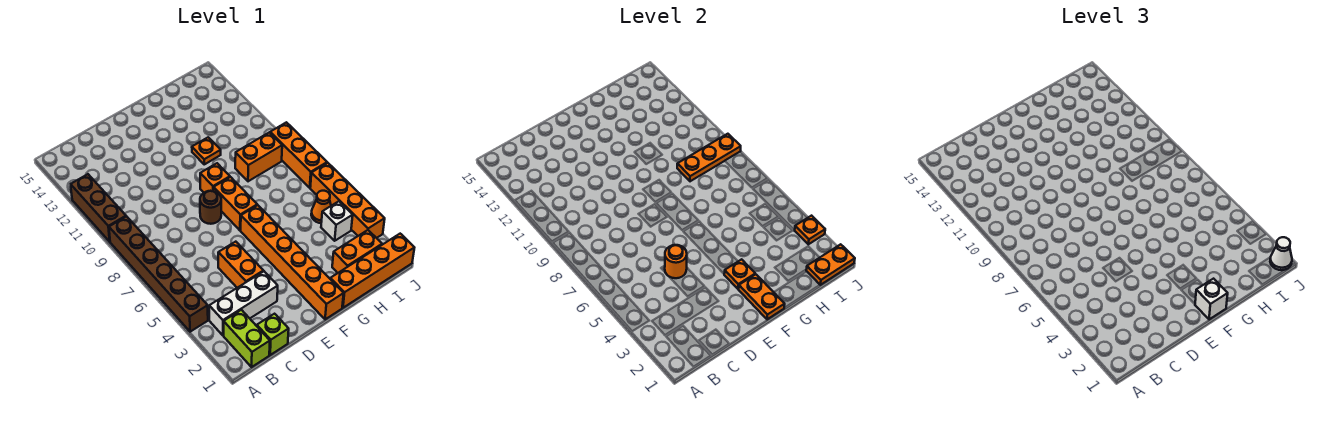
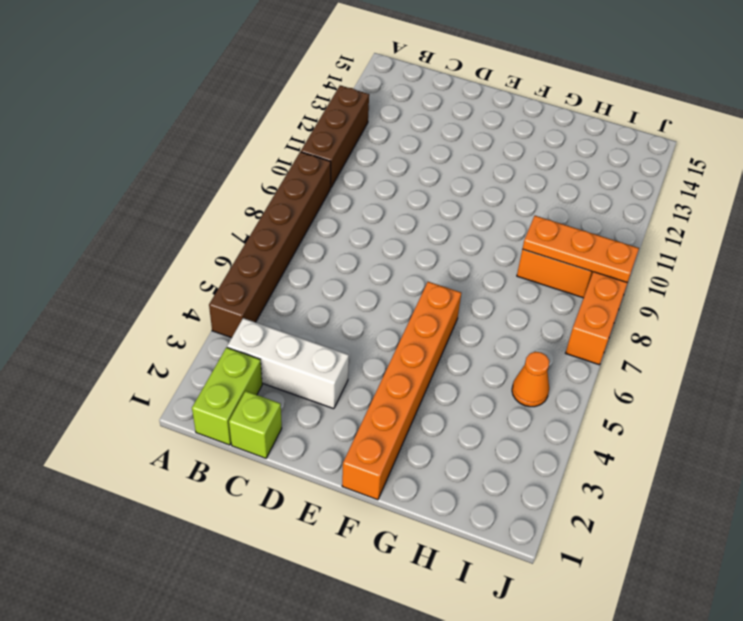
none -> orange 1x2 brick [218,242,263,288]
none -> brown 1x1 round brick [200,191,221,224]
none -> orange 1x2 brick [214,177,257,230]

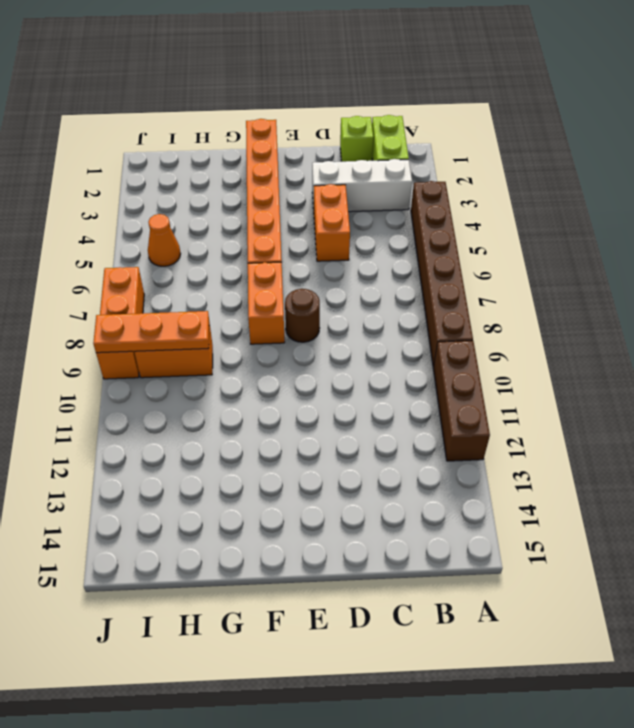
none -> orange 1x1 brick [200,163,230,193]
none -> orange 1x4 brick [330,234,414,308]
none -> orange 1x1 plate [192,137,221,164]

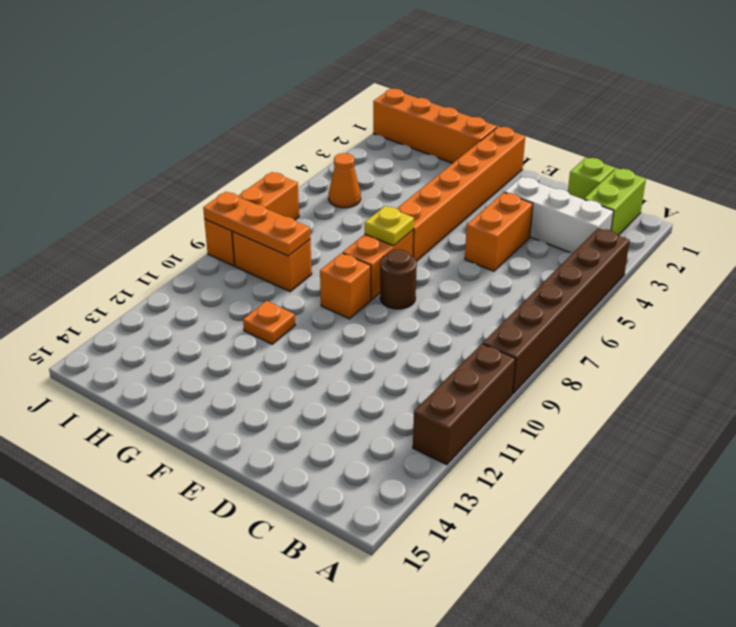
yellow 1x1 plate [365,206,414,246] -> none
none -> orange 1x2 brick [332,230,382,273]
none -> white 1x1 brick [321,201,353,241]
none -> orange 1x4 brick [310,163,385,238]

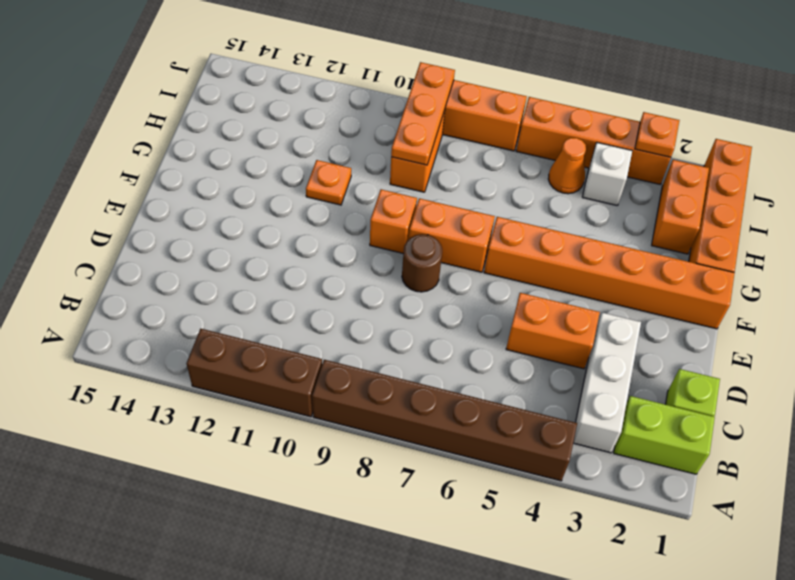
none -> orange 1x1 round brick [665,245,687,278]
none -> orange 1x2 plate [739,274,785,319]
none -> orange 1x1 plate [724,259,755,289]

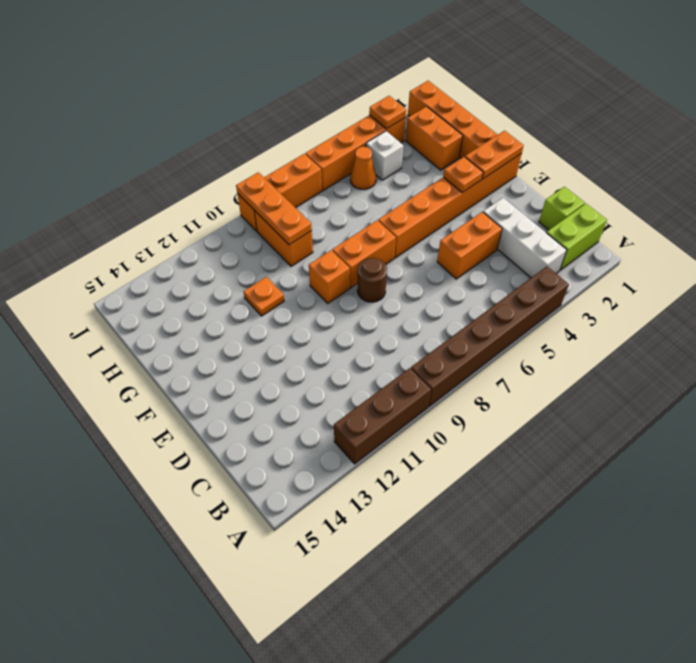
none -> orange 1x1 round brick [665,245,687,278]
none -> orange 1x2 plate [806,244,855,285]
none -> white 1x1 brick [1195,279,1228,319]

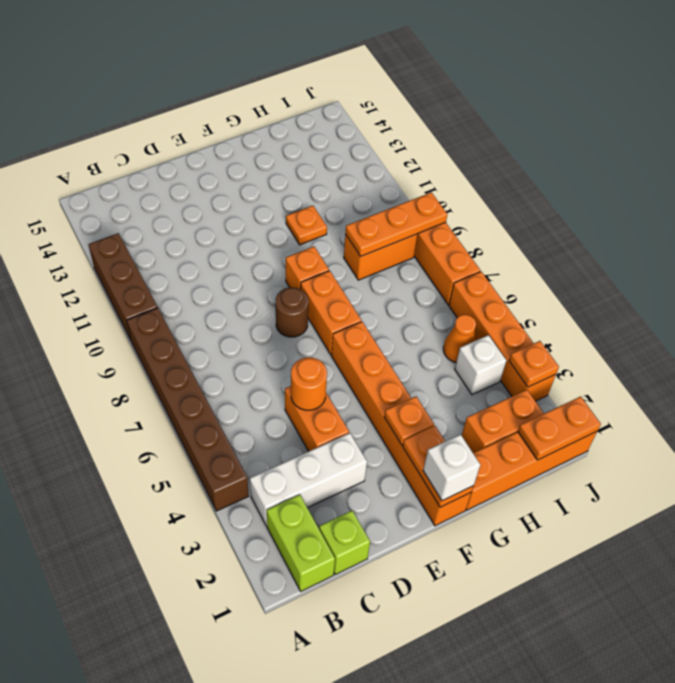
none -> white 1x1 cone [1270,237,1292,270]

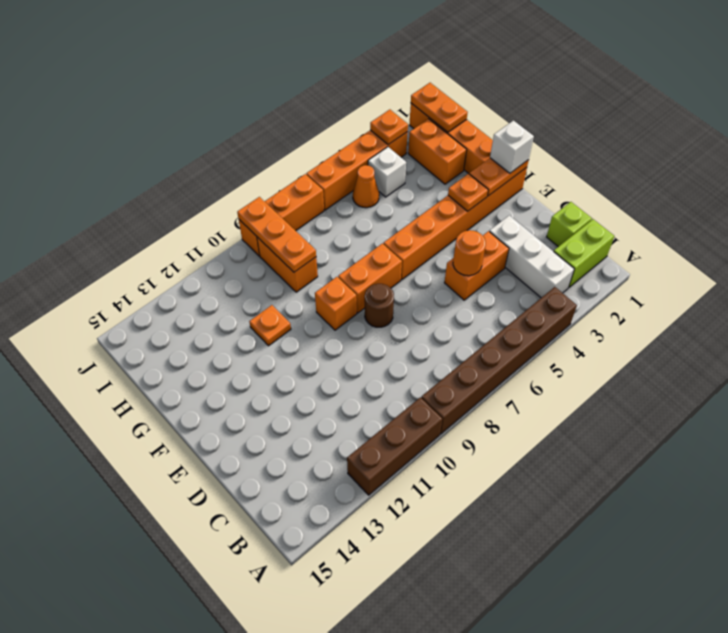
none -> white 1x1 cone [1270,237,1292,270]

